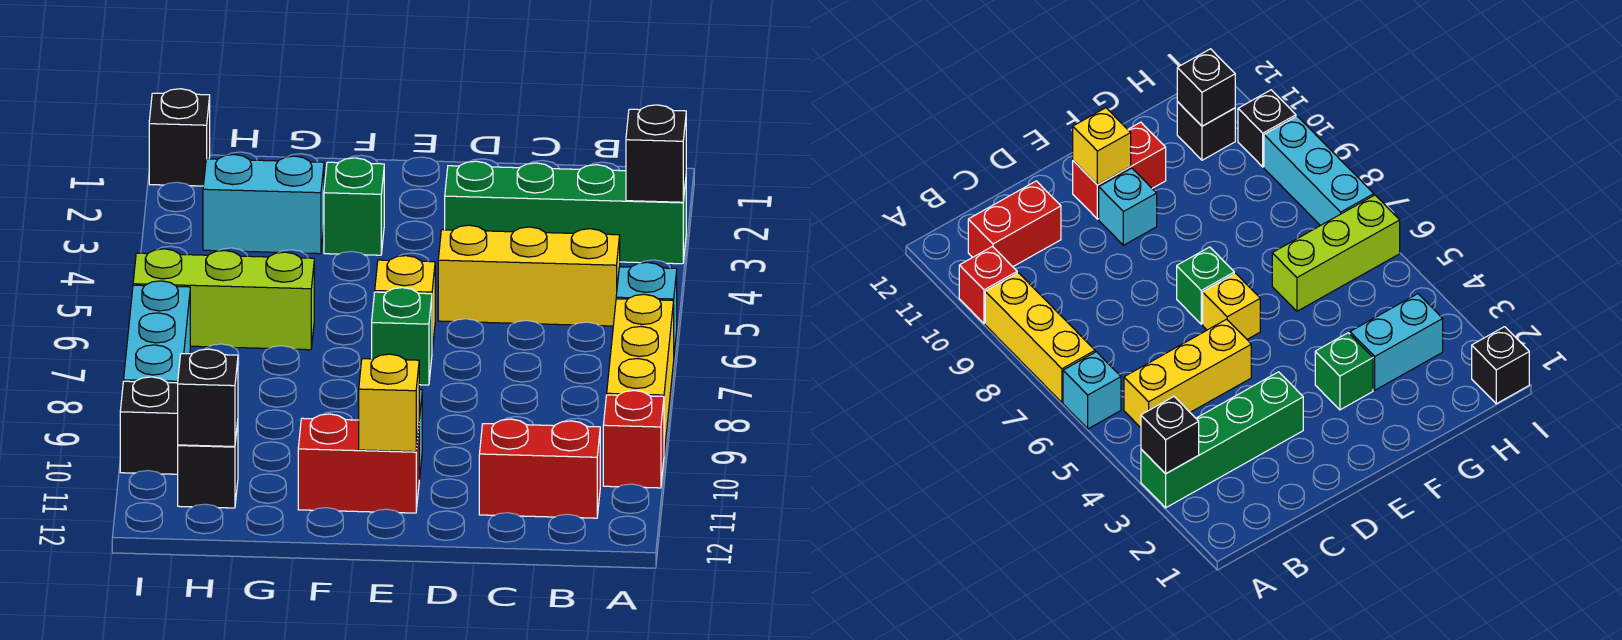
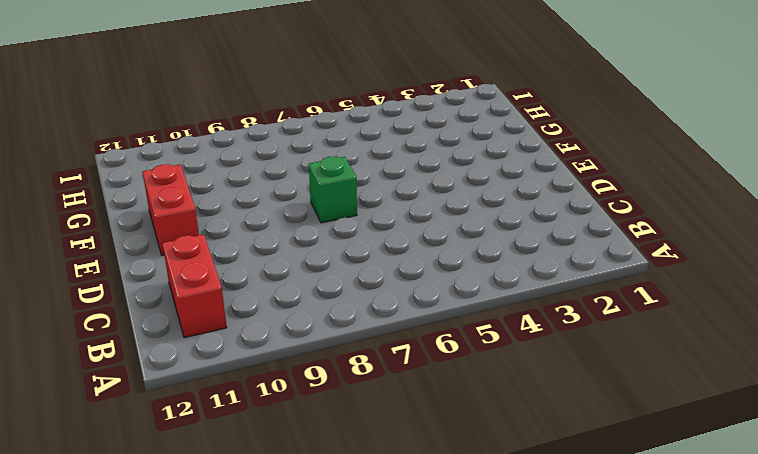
none -> green 1x4 brick [445,161,686,264]
none -> cyan 1x1 brick [616,262,677,352]
none -> yellow 1x3 brick [607,294,674,452]

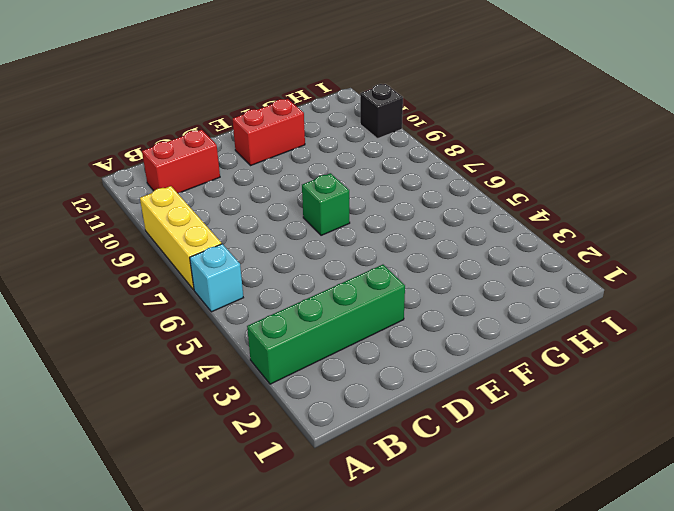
none -> red 1x1 brick [603,391,664,488]
none -> yellow 1x3 brick [438,225,620,326]
none -> yellow 1x1 brick [375,256,435,350]

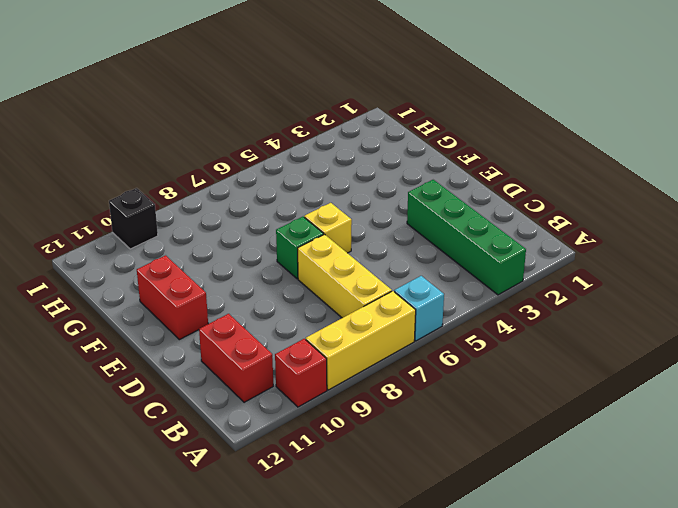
yellow 1x3 brick [298,234,392,318] -> yellow 1x3 brick moved to [438,225,620,326]
none -> cyan 1x1 brick [1099,168,1157,245]
none -> green 1x1 brick [324,158,384,255]
none -> cyan 1x2 brick [203,155,324,254]

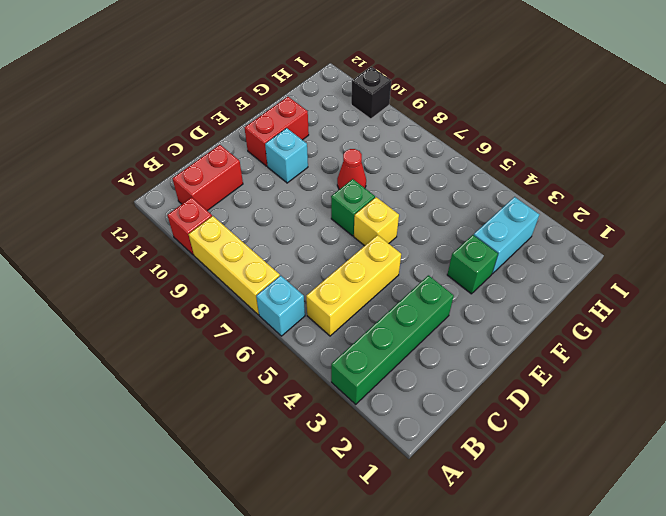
red 1x1 cone [337,149,366,189] -> none
none -> lime 1x3 brick [133,249,314,350]
none -> black 1x1 brick [178,422,238,508]
none -> black 1x1 brick [149,89,210,186]

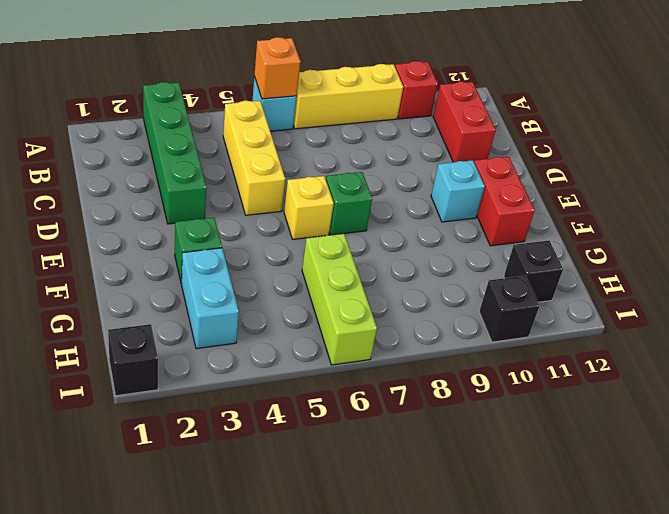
orange 1x1 brick [254,37,300,99] -> none
none -> cyan 1x3 brick [124,281,190,383]
none -> black 1x1 brick [626,105,686,202]
none -> yellow 1x1 brick [359,354,419,452]

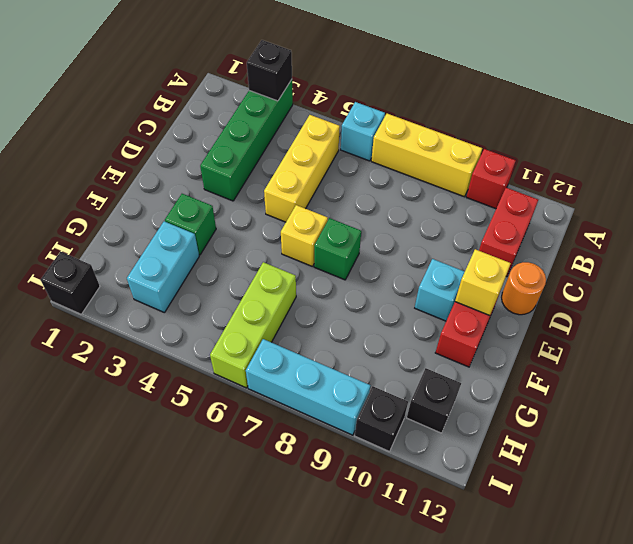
orange 1x1 round brick [502,262,546,315] -> none
none -> black 1x1 brick [178,349,238,447]

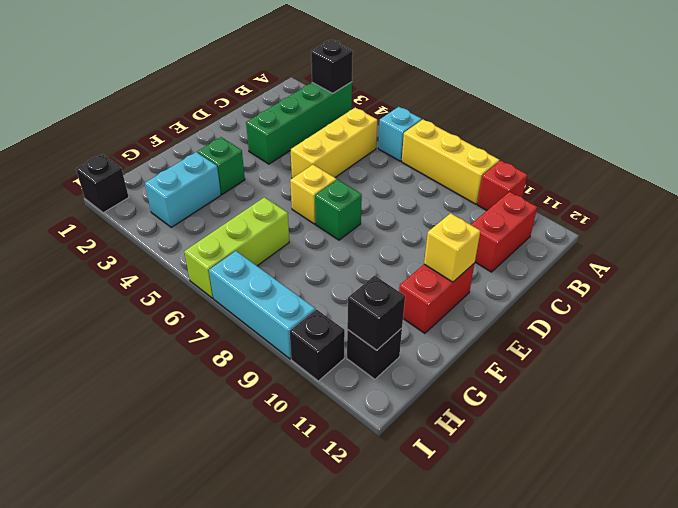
none -> cyan 1x1 brick [1099,168,1157,245]

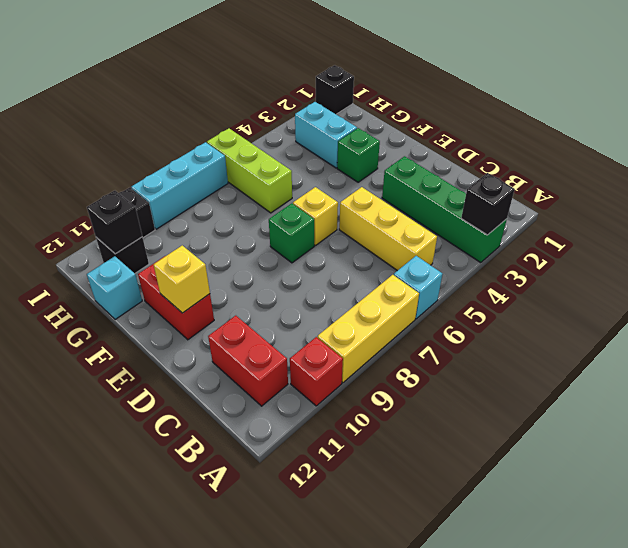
cyan 1x1 brick [87,256,142,320] -> cyan 1x1 brick moved to [1099,168,1157,245]

